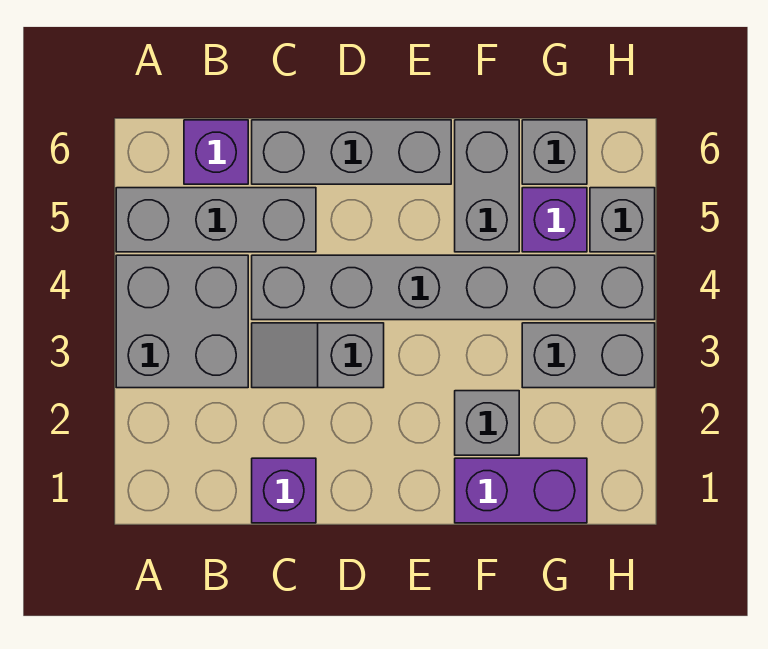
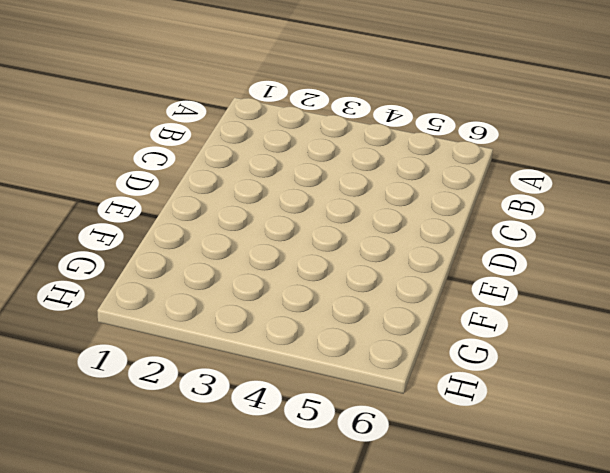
none -> grey 2x2 brick [116,255,248,388]
none -> grey 1x3 brick [116,188,316,252]
none -> purple 1x1 brick [184,120,248,184]

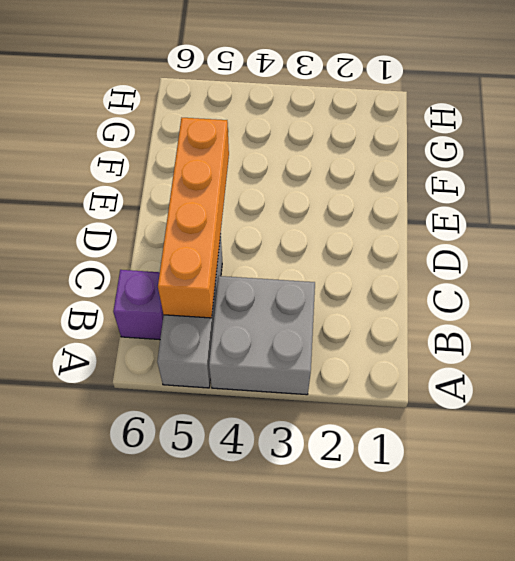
orange 1x4 brick [158,118,229,318] -> none
none -> purple 1x1 brick [252,458,316,523]
none -> grey 1x2 slope [252,323,384,388]
none -> grey 1x6 brick [252,255,655,320]

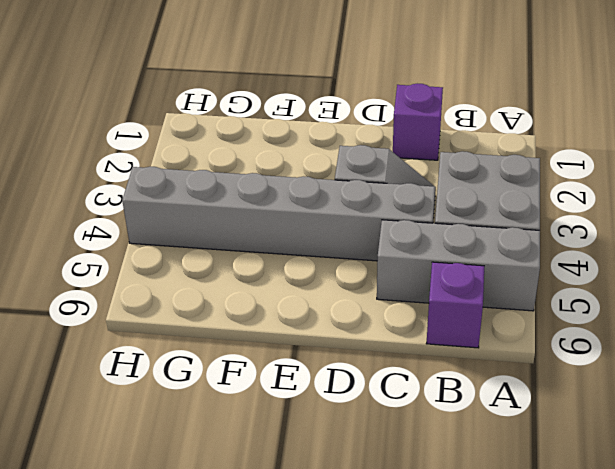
none -> grey 1x3 brick [252,120,451,184]
none -> purple 1x2 brick [455,458,587,523]
none -> grey 1x1 brick [455,391,519,455]

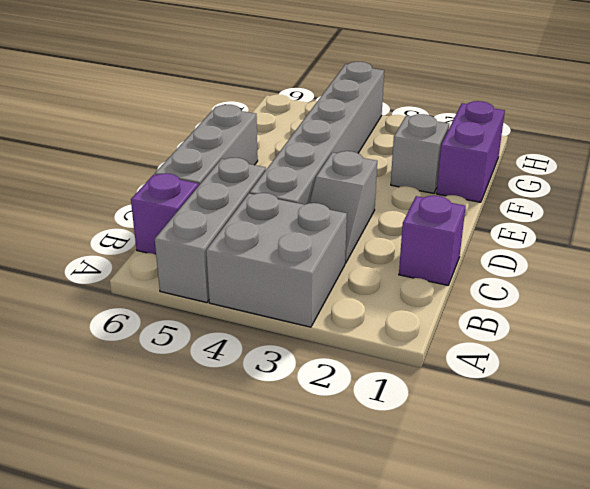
none -> grey 1x2 brick [455,120,519,252]
none -> grey 1x2 brick [522,323,655,388]
none -> purple 1x1 brick [522,188,587,252]

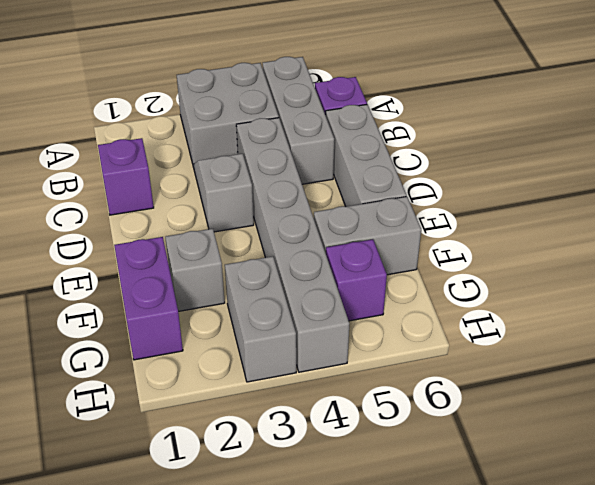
none -> grey 1x1 brick [522,120,587,184]
none -> grey 1x1 brick [590,188,655,252]

